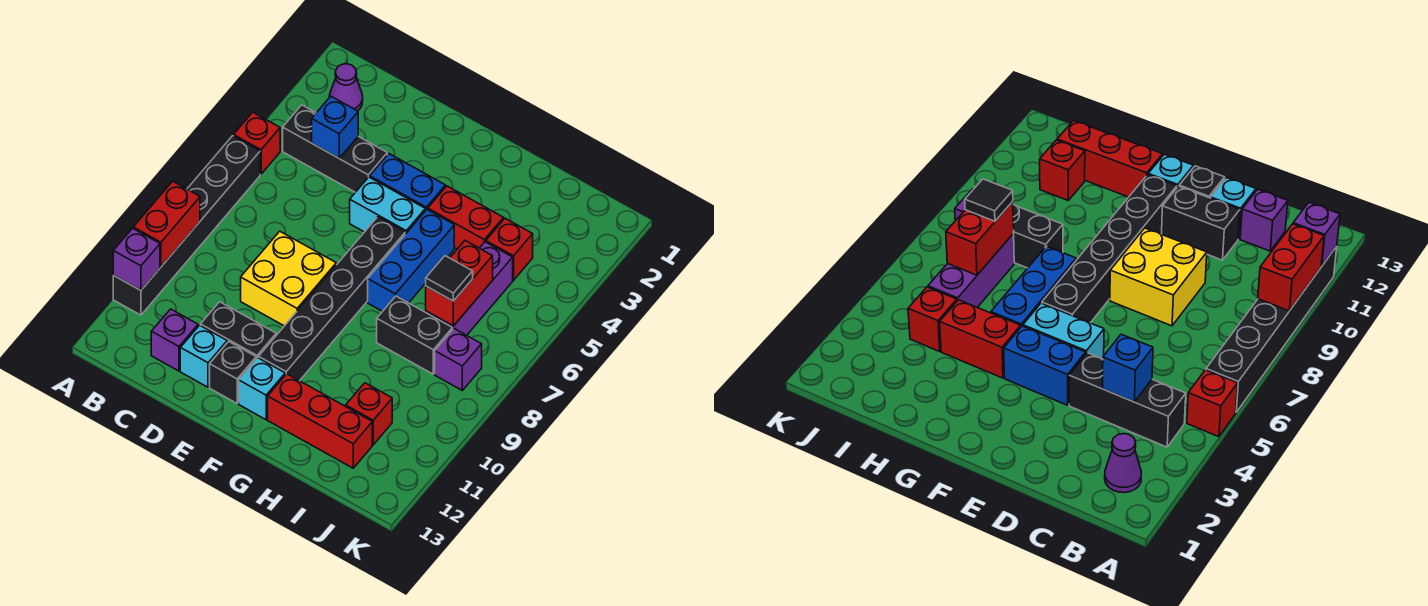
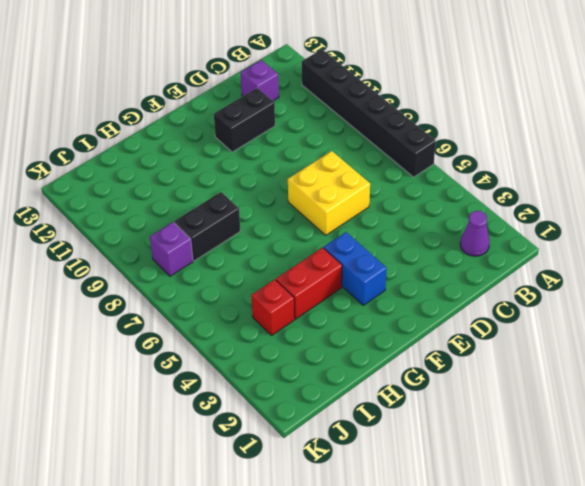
yellow 2x2 brick [288,151,370,235] -> yellow 2x2 brick moved to [241,231,336,326]
blue 1x2 brick [324,232,387,305] -> blue 1x2 brick turned to [370,154,445,211]
none -> red 1x1 brick [234,112,280,174]
none -> black 1x3 brick [283,105,387,192]
none -> cyan 1x1 brick [180,325,227,387]

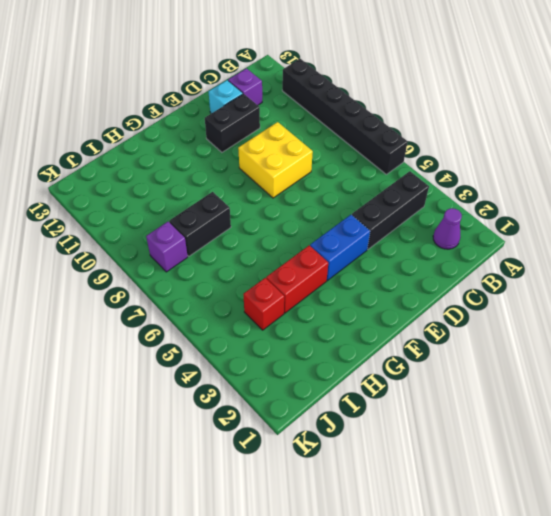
none -> red 1x1 brick [234,112,280,174]
none -> cyan 1x2 brick [350,177,425,234]
none -> black 1x1 brick [210,341,256,403]

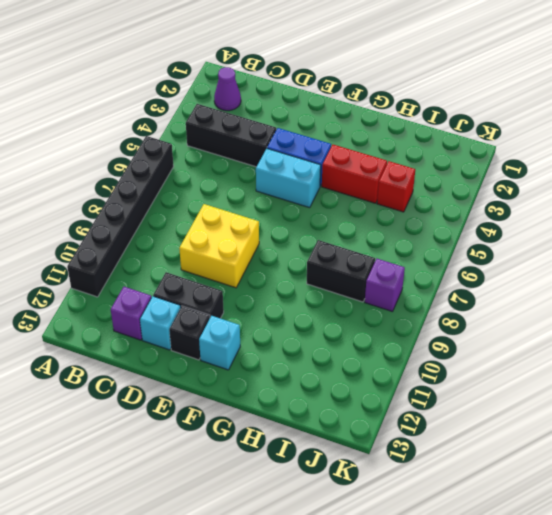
none -> red 1x1 brick [234,112,280,174]
none -> black 1x6 brick [259,217,405,381]
none -> blue 1x3 brick [368,209,454,311]

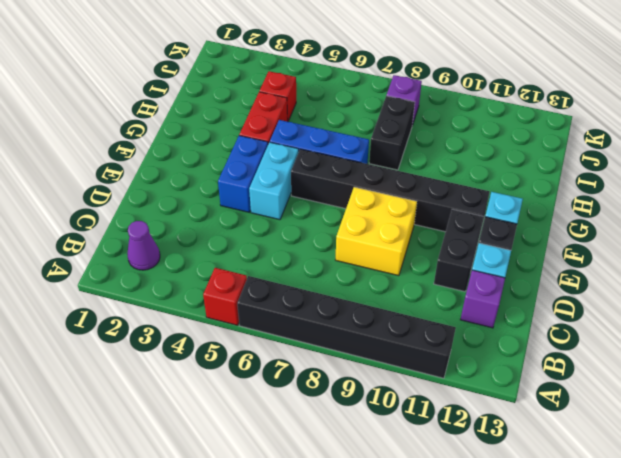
none -> black 1x3 brick [283,105,387,192]
none -> red 1x3 brick [268,374,372,468]
none -> purple 1x3 brick [426,242,513,335]

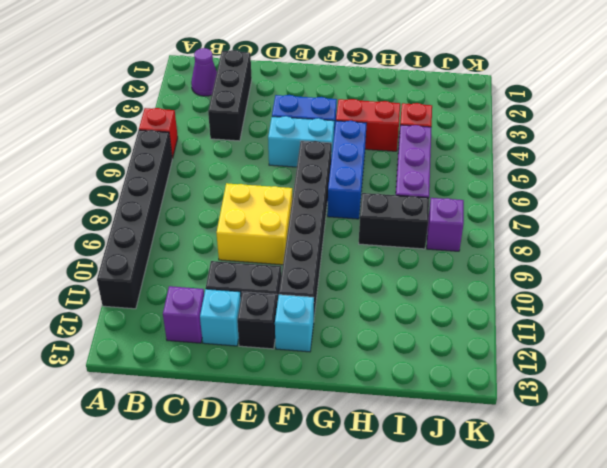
black 1x3 brick [208,50,252,141] -> black 1x3 brick turned to [283,105,387,192]
none -> red 1x3 brick [268,374,372,468]
none -> red 1x1 brick [346,383,392,445]
none -> red 1x2 brick [133,181,200,267]

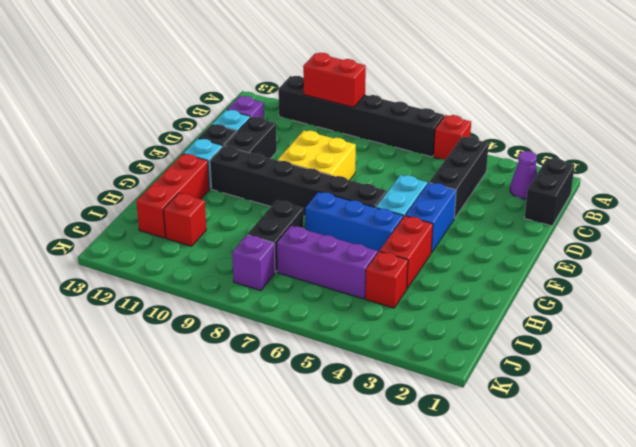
black 1x2 brick [525,158,575,226] -> none
none -> purple 1x1 brick [113,228,160,290]
none -> blue 1x1 brick [312,96,358,158]
none -> red 1x2 brick [426,241,493,326]

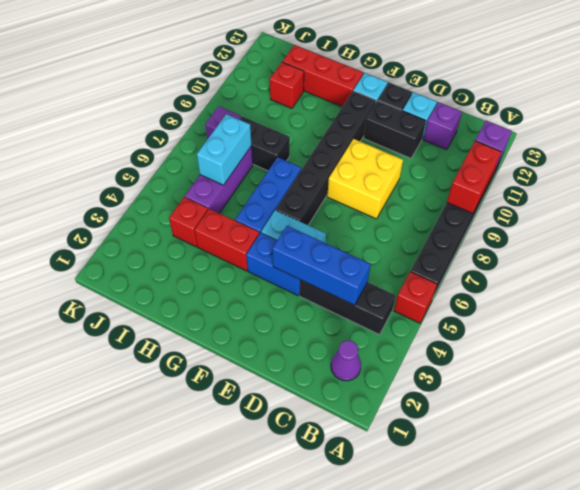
blue 1x3 brick [272,226,371,305] -> blue 1x1 brick [312,96,358,158]
cyan 1x2 brick [197,114,252,185] -> red 1x2 brick [426,241,493,326]
none -> black 1x1 tile [426,256,473,301]

